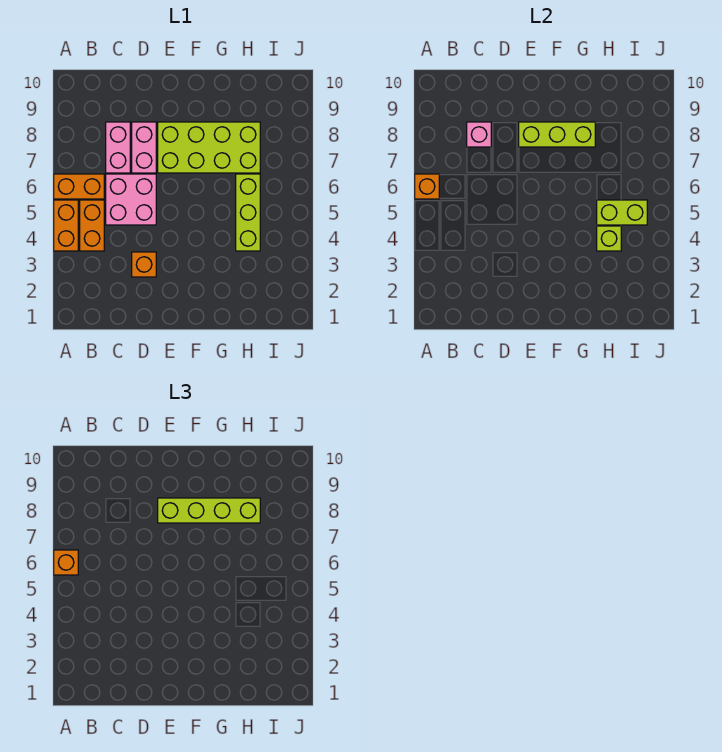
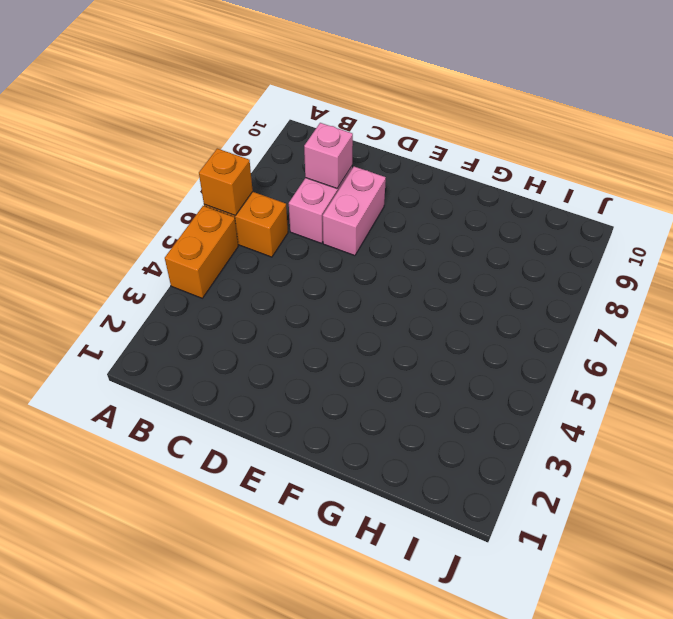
none -> orange 1x2 brick [80,200,104,251]
none -> pink 2x2 brick [106,174,156,225]
none -> orange 1x1 brick [132,252,156,277]

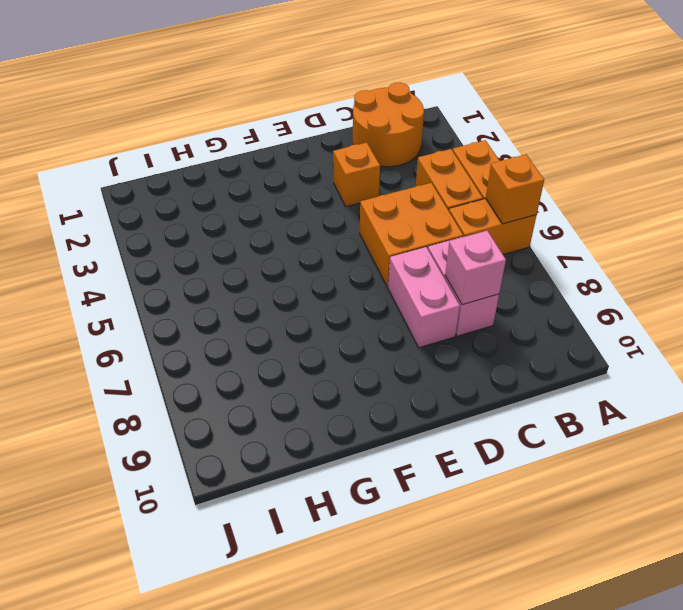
orange 2x2 round brick [353,82,424,167] -> none
orange 2x2 brick [360,183,463,287] -> pink 2x2 brick [106,174,156,225]
none -> lime 2x4 brick [158,122,260,173]
none -> lime 1x3 brick [236,174,260,251]
none -> lime 1x3 brick [519,122,595,147]

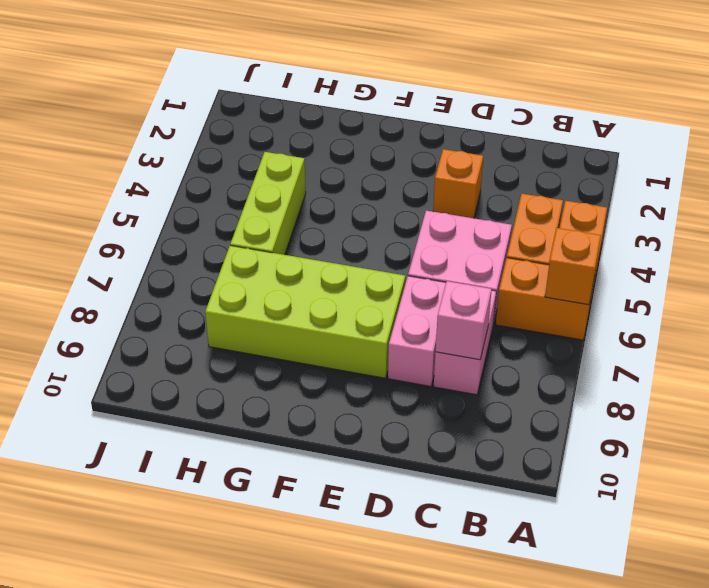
none -> lime 1x3 brick [519,122,595,147]
none -> lime 1x1 brick [597,226,621,251]
none -> lime 1x2 brick [597,200,647,225]

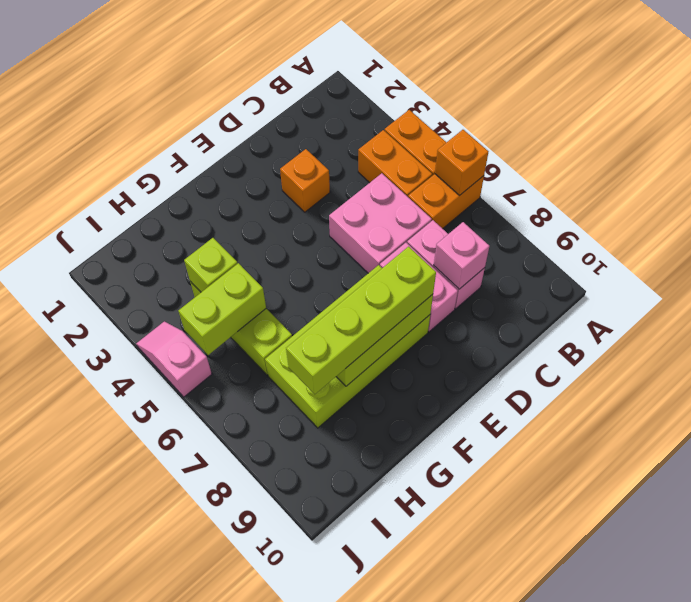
pink 1x2 slope [136,321,212,397] -> none
none -> orange 1x1 brick [54,550,78,575]

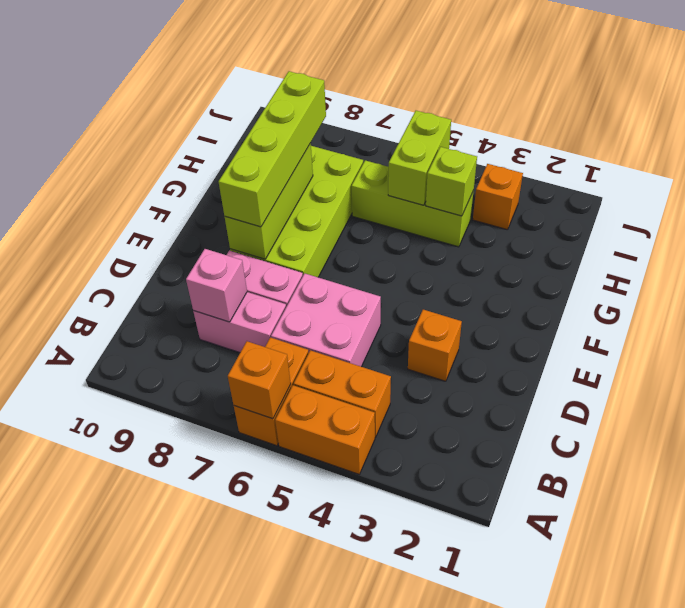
orange 1x1 brick [473,164,523,230] -> orange 1x1 brick moved to [54,550,78,575]

